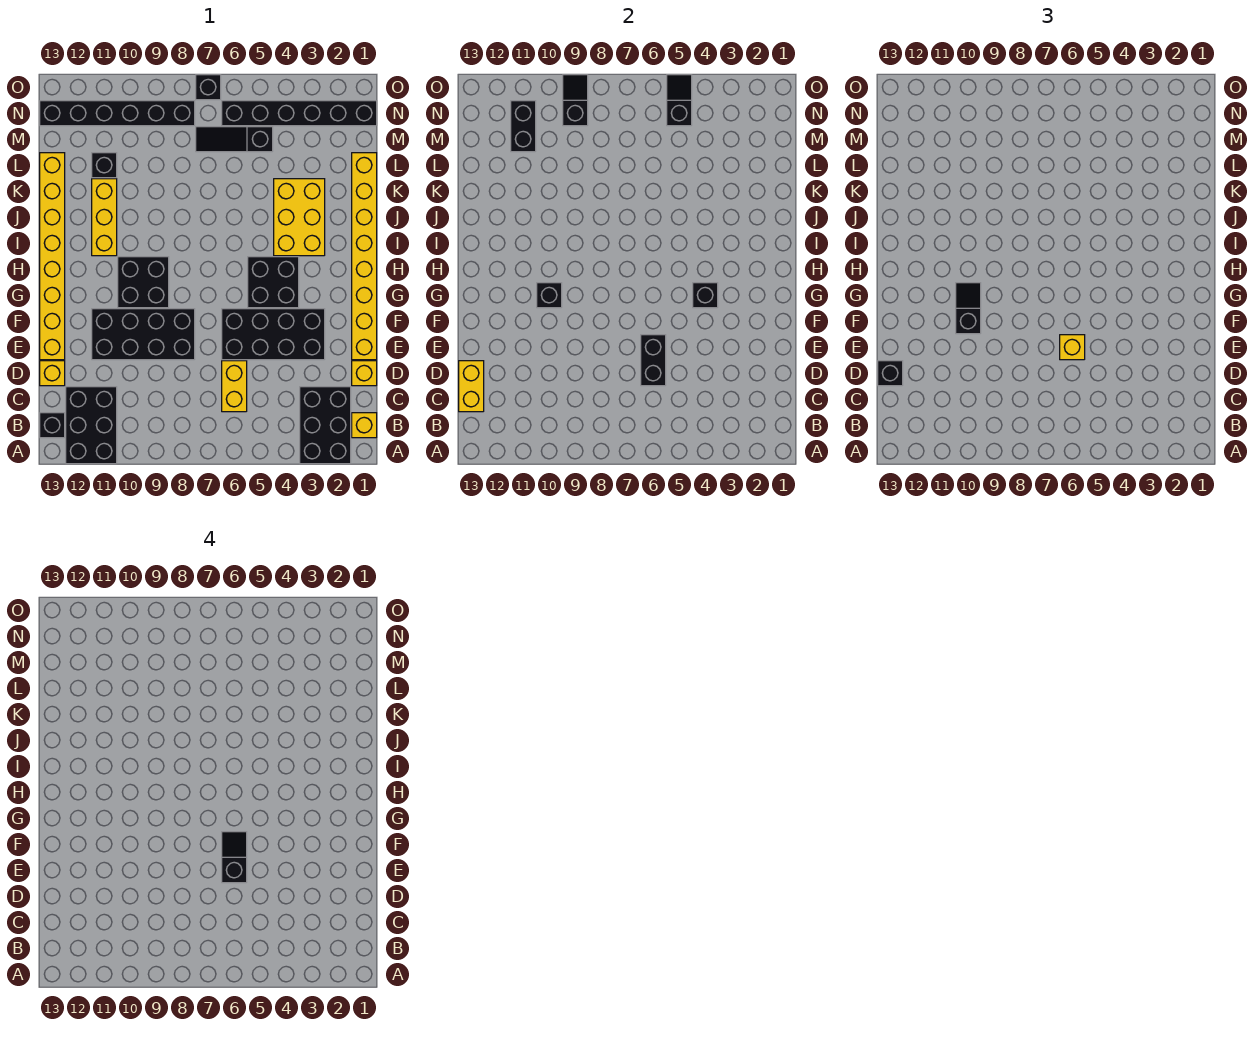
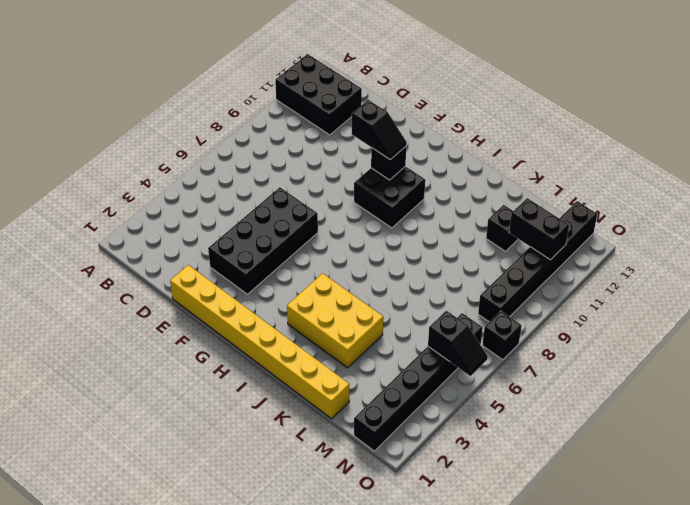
none -> black 2x3 brick [300,387,351,464]
none -> yellow 1x1 brick [352,413,377,438]
none -> black 1x1 brick [40,413,65,438]
none -> yellow 1x2 brick [222,361,247,412]

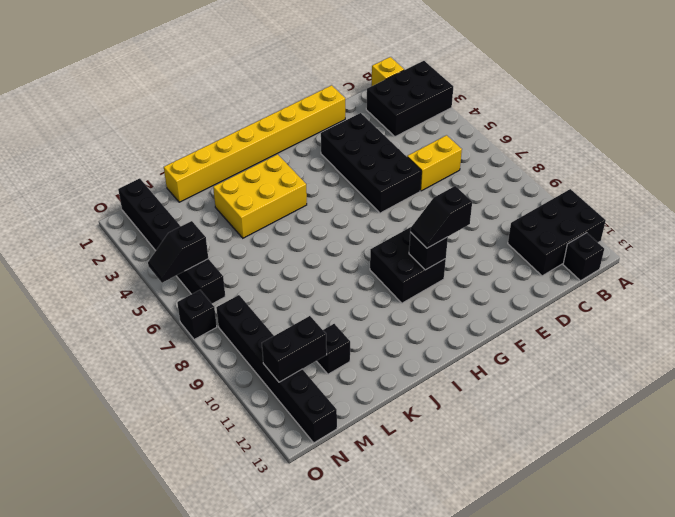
none -> yellow 1x1 brick [352,361,377,386]
none -> yellow 1x1 brick [40,361,65,386]
none -> black 2x4 brick [92,309,195,360]
none -> yellow 1x8 brick [40,153,65,360]

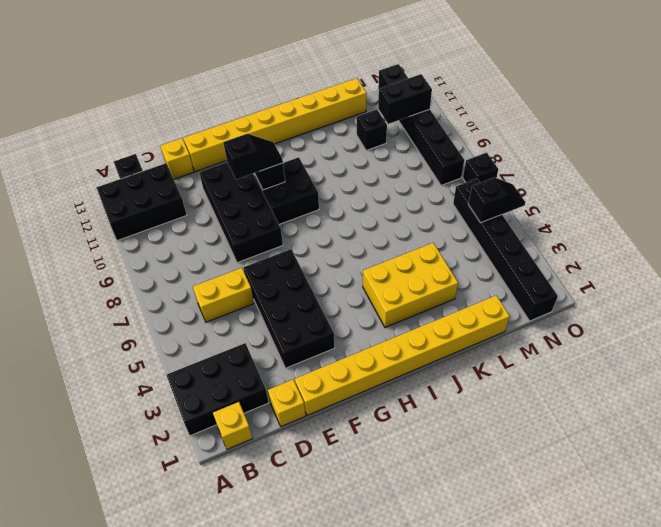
none -> black 2x2 brick [248,257,299,308]
none -> yellow 1x3 brick [92,179,117,256]
none -> black 1x3 slope [196,127,273,152]
none -> yellow 1x2 brick [459,361,484,412]

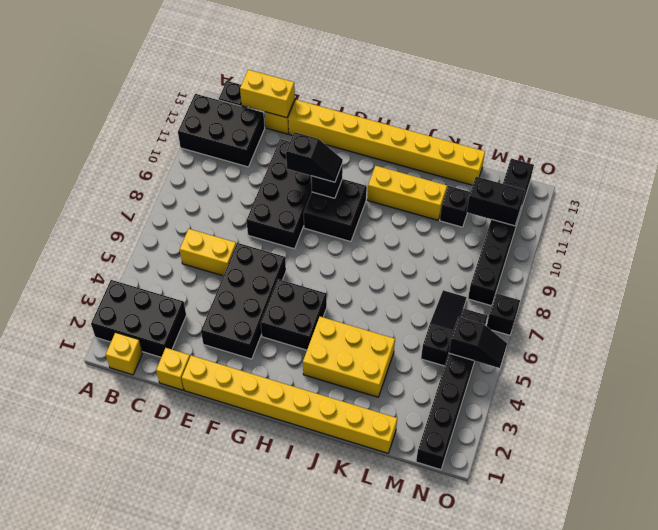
none -> black 1x2 brick [641,335,666,386]
none -> black 1x1 brick [693,283,718,308]
none -> black 1x2 slope [563,75,588,126]
none -> black 1x1 brick [878,361,903,386]

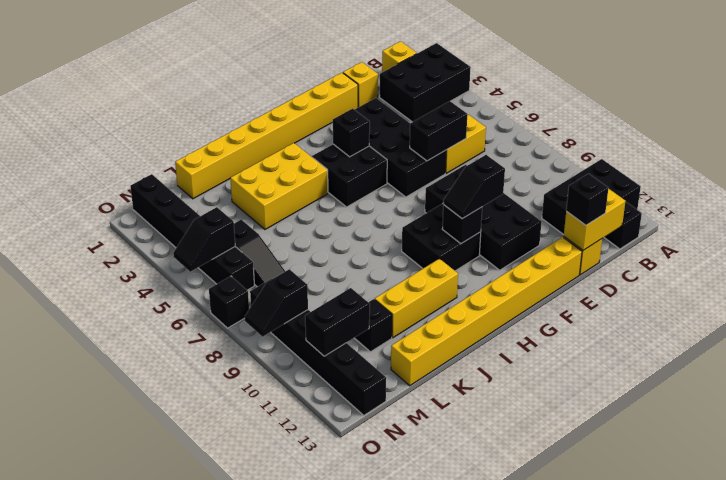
none -> yellow 1x1 brick [1060,335,1085,360]
none -> black 1x2 slope [222,832,247,883]

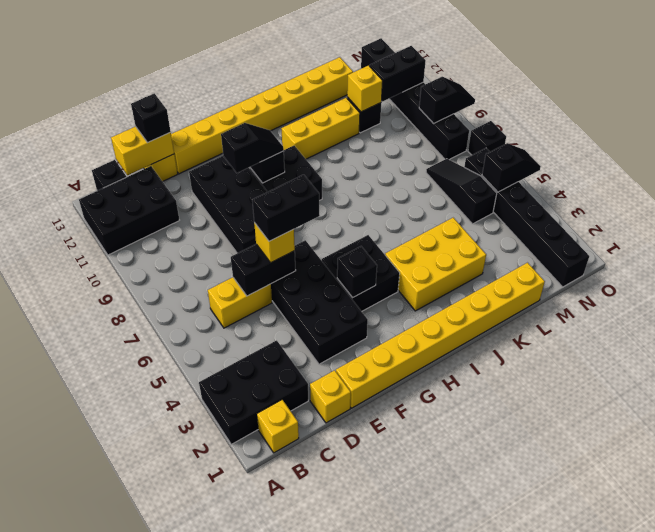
black 1x2 brick [252,175,320,241] -> black 1x2 slope [222,832,247,883]
yellow 1x1 brick [347,66,383,112] -> none

